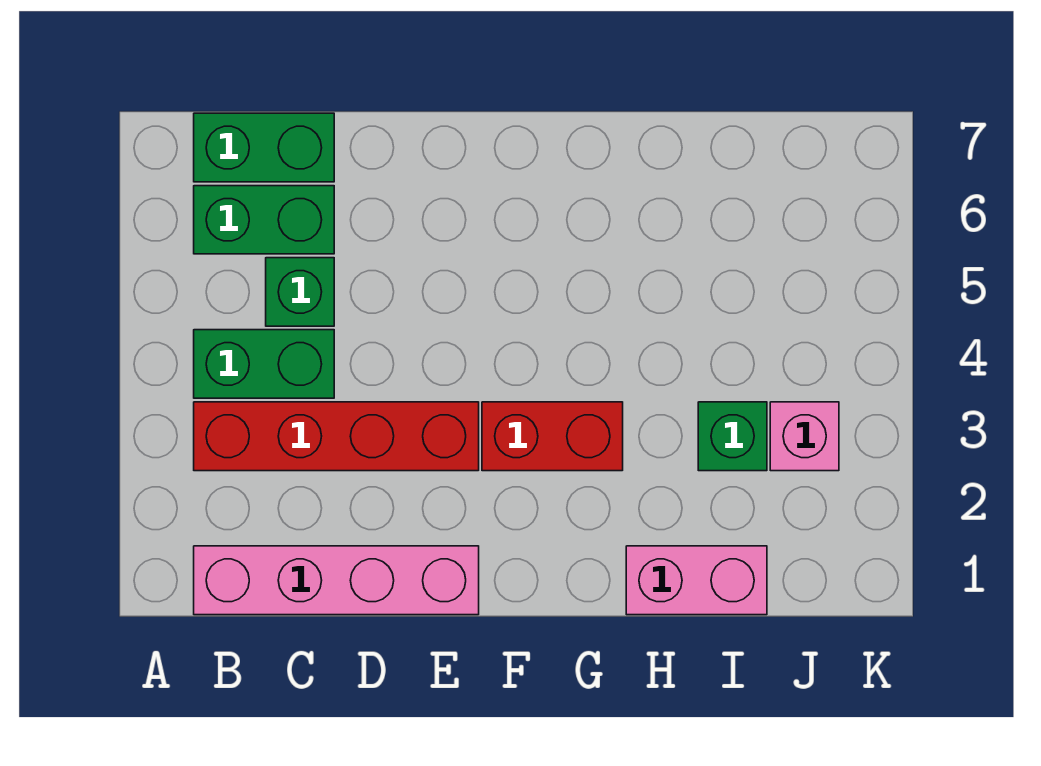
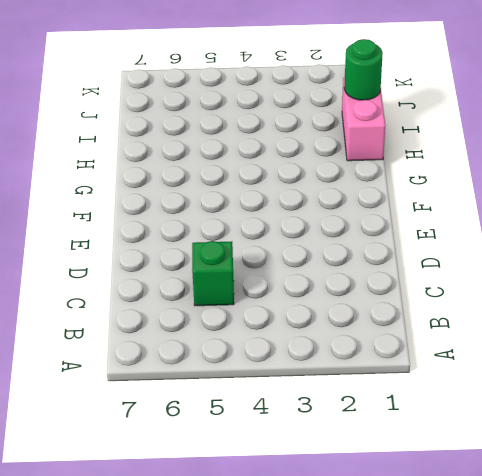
green 1x1 round brick [344,39,383,100] -> none
none -> pink 1x4 brick [194,546,479,615]
none -> red 1x4 brick [194,402,479,471]

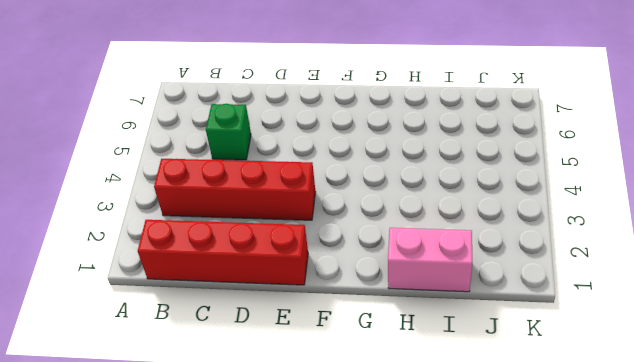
red 1x4 brick [138,220,308,285] -> pink 1x4 brick [194,546,479,615]
none -> green 1x2 brick [194,330,334,398]
none -> green 1x2 brick [194,186,334,254]

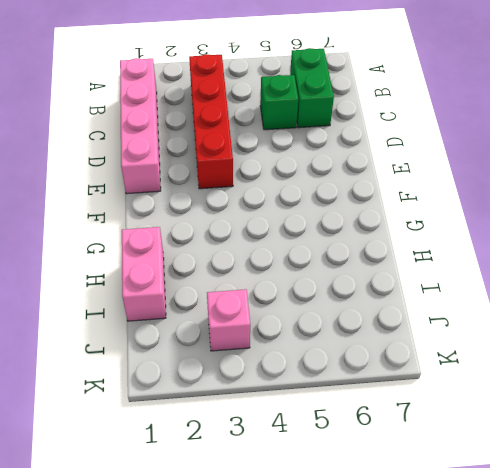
none -> green 1x2 brick [194,330,334,398]
none -> green 1x2 brick [194,113,334,182]

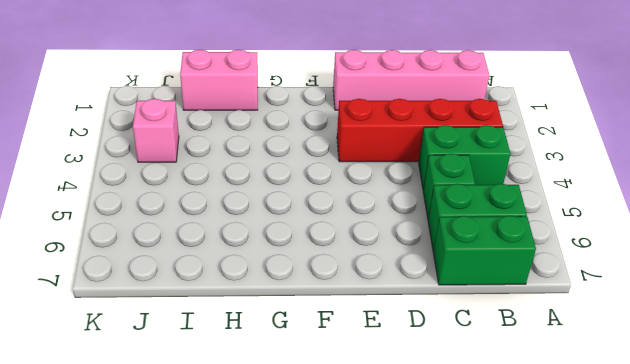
none -> red 1x2 brick [482,402,623,471]
none -> green 1x1 brick [698,402,767,471]

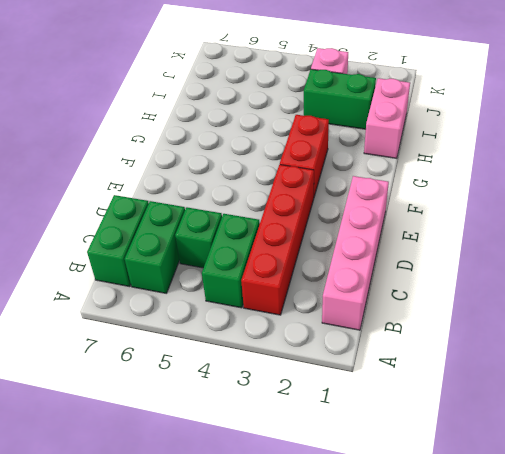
green 1x2 brick [304,69,376,129] -> green 1x1 brick [698,402,767,471]

